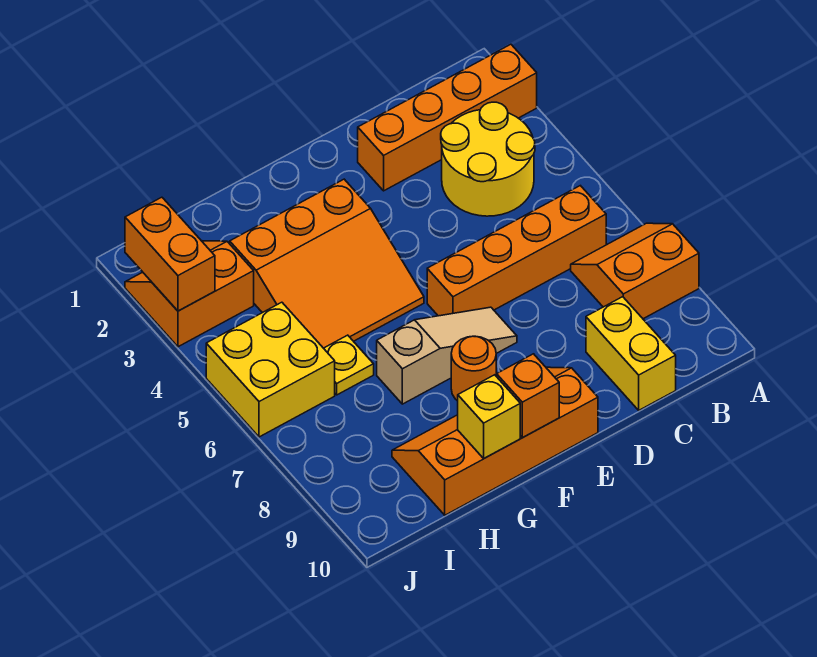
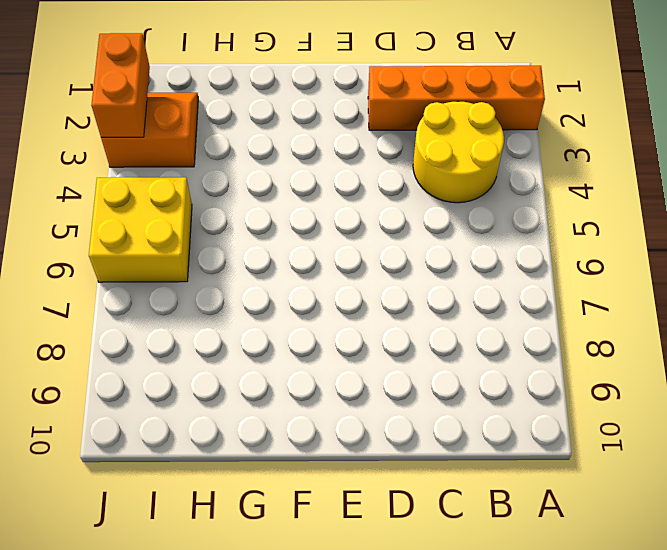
none -> orange 2x2 slope [571,223,699,319]
none -> orange 1x4 brick [427,186,606,316]
none -> yellow 1x2 brick [586,297,676,410]

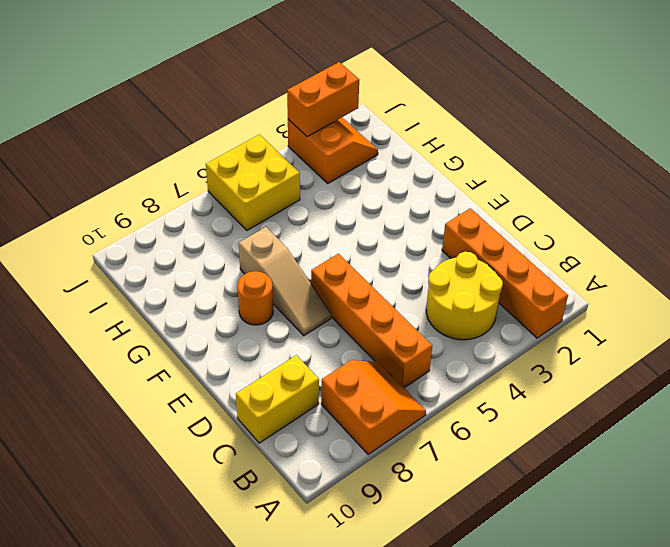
none -> orange 2x4 slope [392,367,598,515]
none -> orange 3x3 slope [230,179,424,348]
none -> yellow 1x1 plate [324,335,374,395]

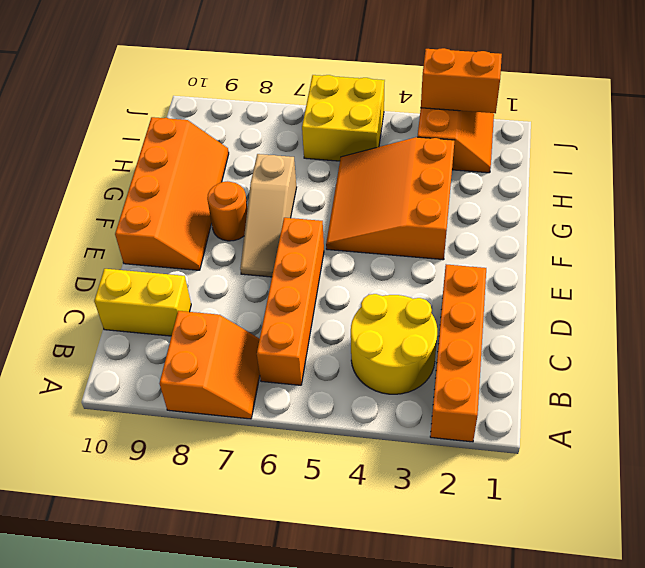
none -> yellow 1x1 plate [324,335,374,395]
none -> orange 1x1 brick [496,354,559,438]
none -> yellow 1x1 brick [458,375,520,458]

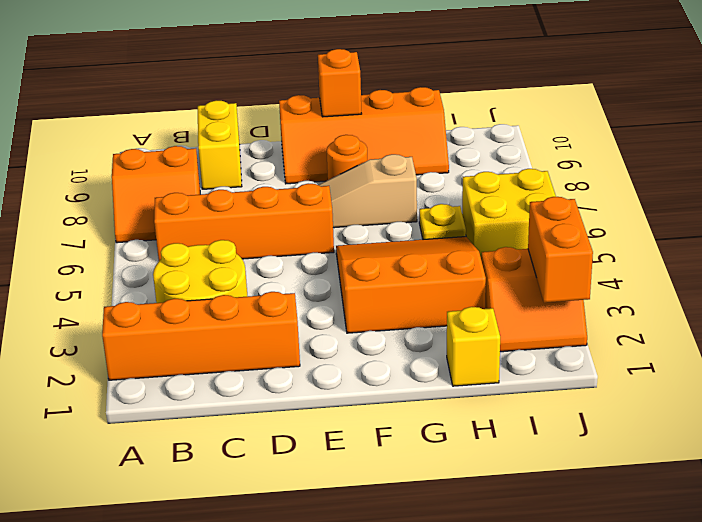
yellow 1x1 brick [447,307,500,386] -> yellow 1x1 brick moved to [458,375,520,458]

